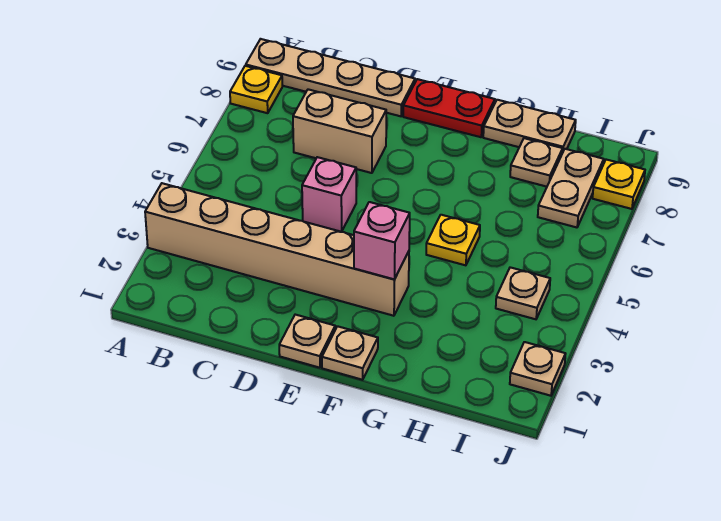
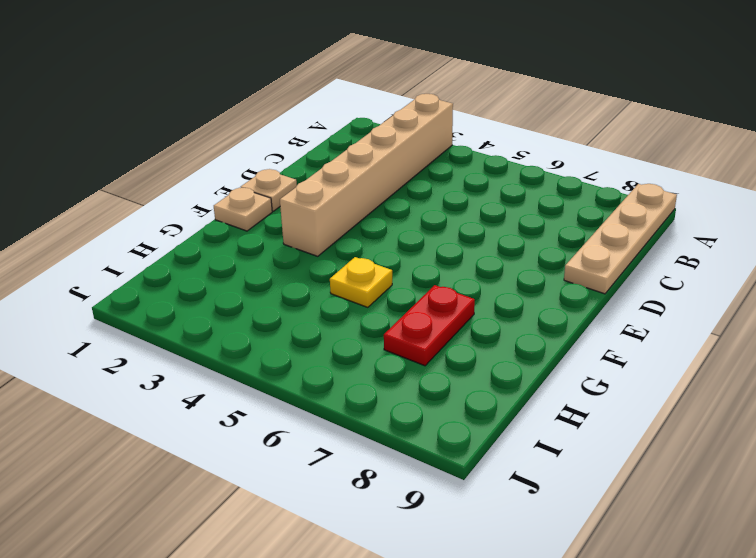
red 1x2 plate [384,285,475,366] -> red 1x2 plate moved to [403,79,495,137]
none -> yellow 1x1 plate [230,66,282,113]
none -> tan 1x2 brick [293,89,386,173]
none -> pink 1x1 brick [302,157,356,232]

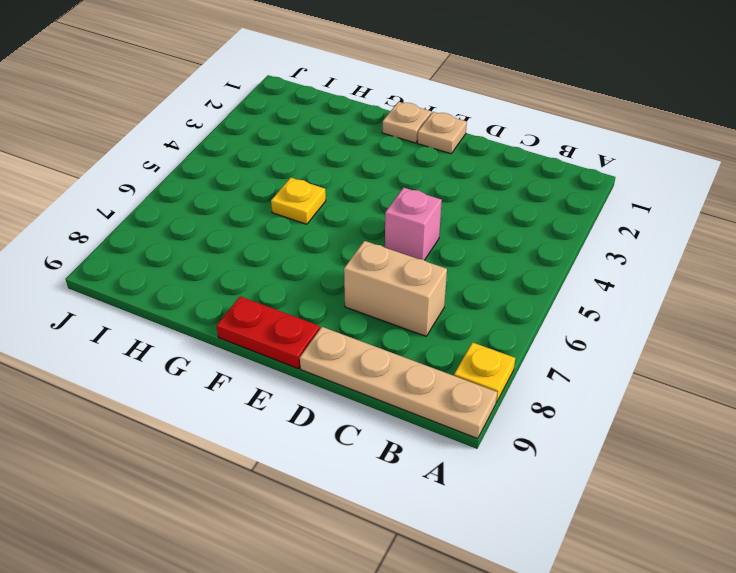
none -> tan 1x6 brick [145,183,409,316]
none -> tan 1x2 plate [483,100,576,153]
none -> tan 1x1 plate [510,138,563,187]

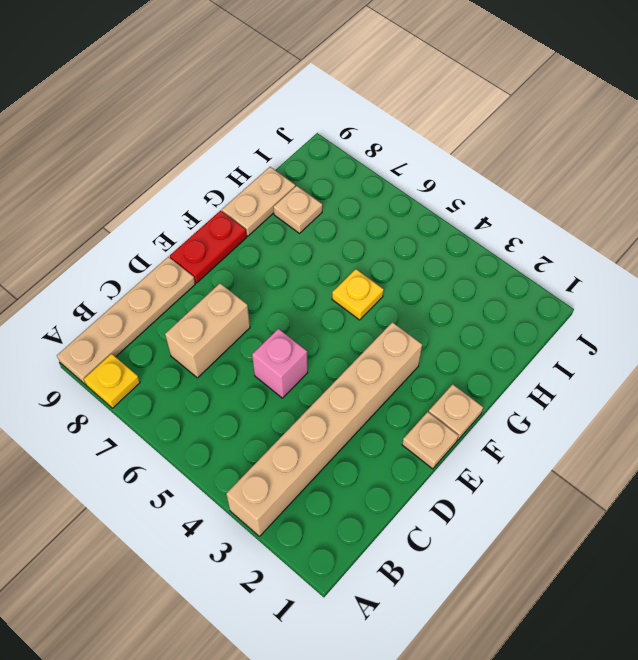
none -> tan 1x1 plate [496,267,550,319]
none -> tan 1x2 plate [538,149,604,227]
none -> tan 1x1 plate [510,342,565,396]

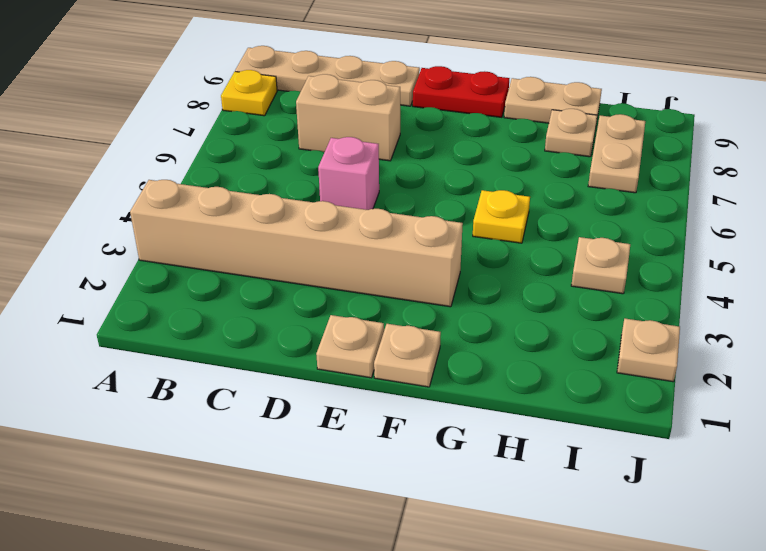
none -> yellow 1x1 plate [593,160,645,209]
none -> pink 1x1 brick [354,202,410,279]

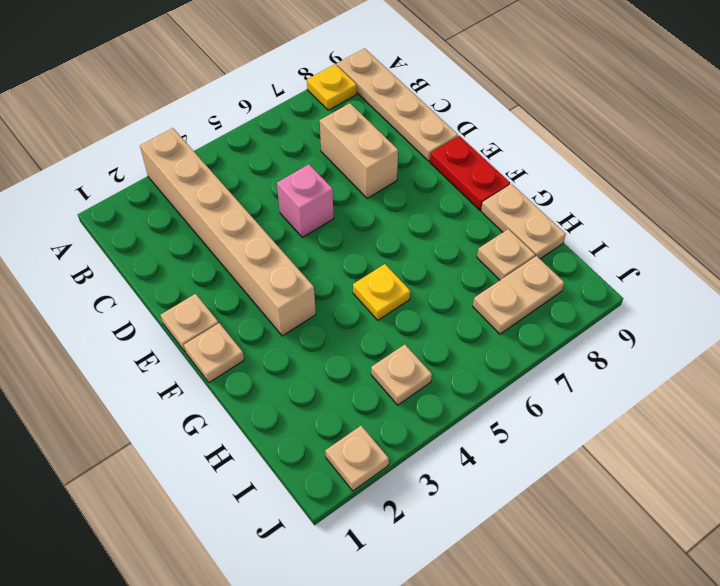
none -> yellow 1x1 plate [593,160,645,209]
none -> pink 1x1 brick [354,202,410,279]

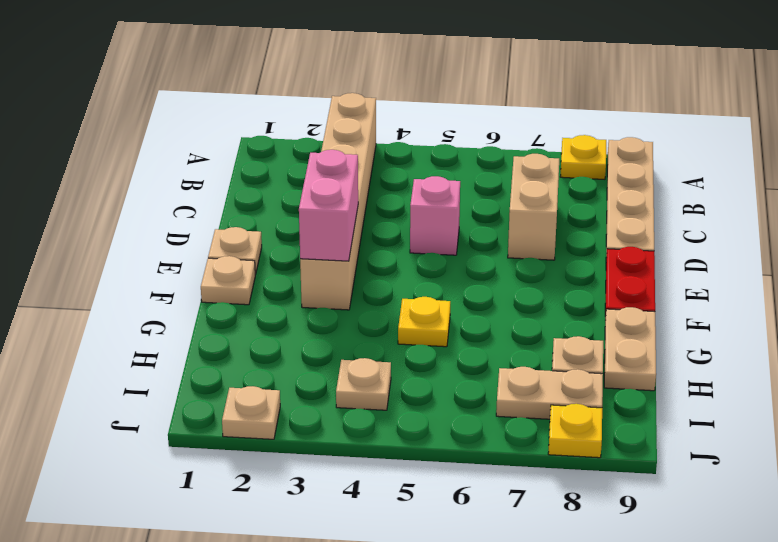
pink 1x2 brick [299,150,358,261] -> pink 1x1 brick [354,202,410,279]

